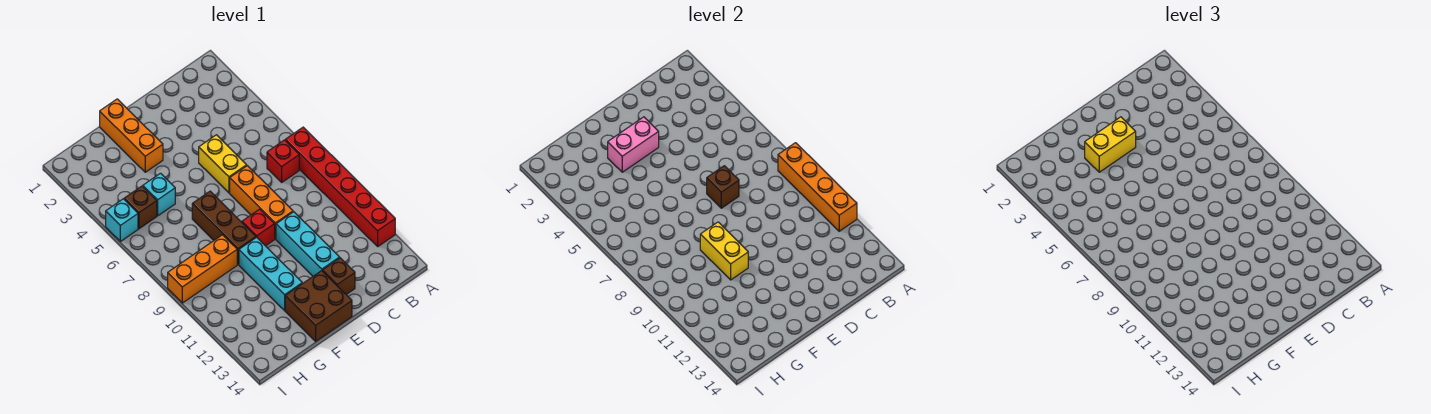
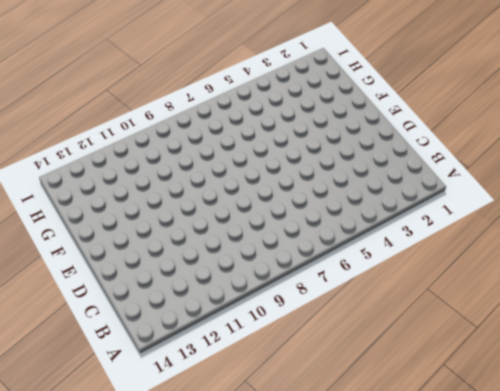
none -> red 1x6 brick [285,127,395,246]
none -> red 1x1 brick [267,140,299,182]
none -> yellow 1x2 brick [199,135,247,193]

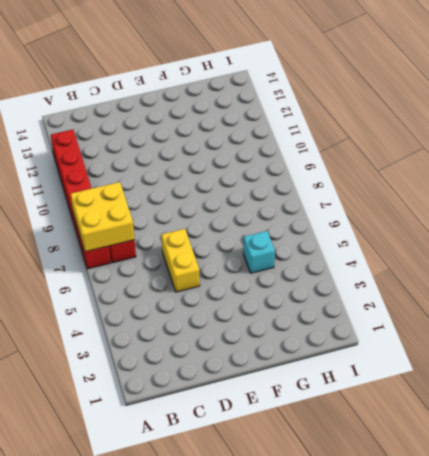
yellow 2x2 brick [71,182,135,252] -> orange 1x4 brick [778,143,857,231]
none -> orange 1x3 brick [230,166,293,239]
none -> cyan 1x3 brick [276,212,340,276]
none -> brown 1x1 brick [323,258,355,294]

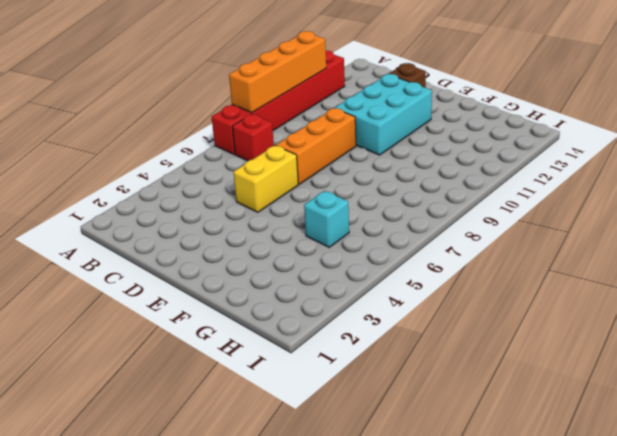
cyan 2x3 brick [335,74,432,155] -> cyan 1x3 brick [276,212,340,276]
none -> red 1x1 brick [242,209,275,246]
none -> brown 2x2 brick [285,271,352,341]
none -> orange 1x3 brick [100,99,163,172]

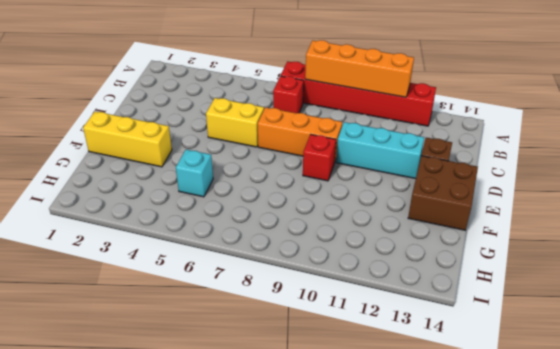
yellow 1x3 brick [83,111,172,167] -> orange 1x3 brick [100,99,163,172]
none -> brown 1x3 brick [192,191,256,264]
none -> cyan 1x3 brick [239,237,302,311]
none -> orange 1x3 brick [168,235,237,303]

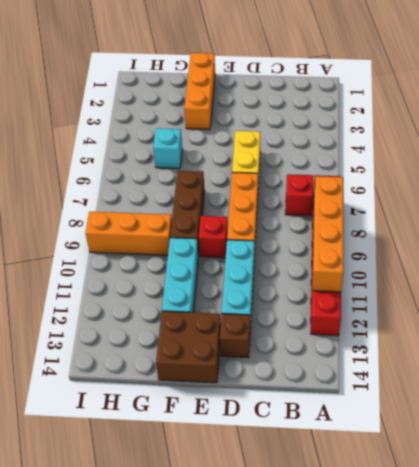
none -> brown 1x1 brick [124,186,157,229]
none -> cyan 1x1 brick [106,199,138,241]
none -> brown 1x1 brick [707,166,739,208]

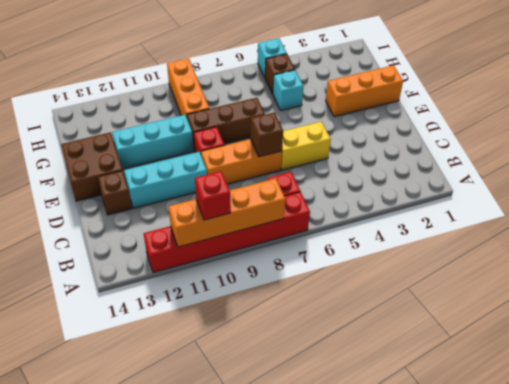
red 1x1 brick [195,171,231,220] -> none
none -> pink 1x2 brick [608,117,659,172]
none -> yellow 1x2 brick [700,222,748,280]
none -> yellow 1x2 brick [1085,117,1136,172]

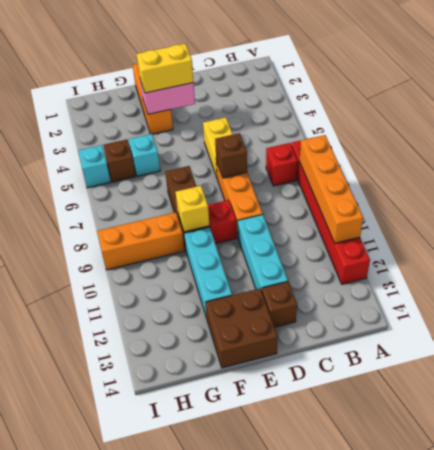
yellow 1x1 brick [176,186,209,232] -> yellow 1x2 brick [700,222,748,280]

